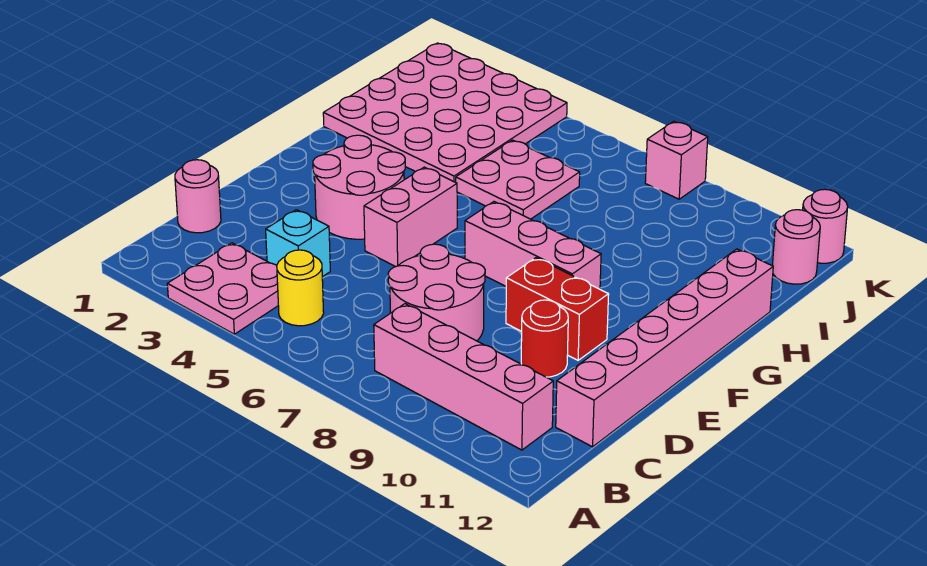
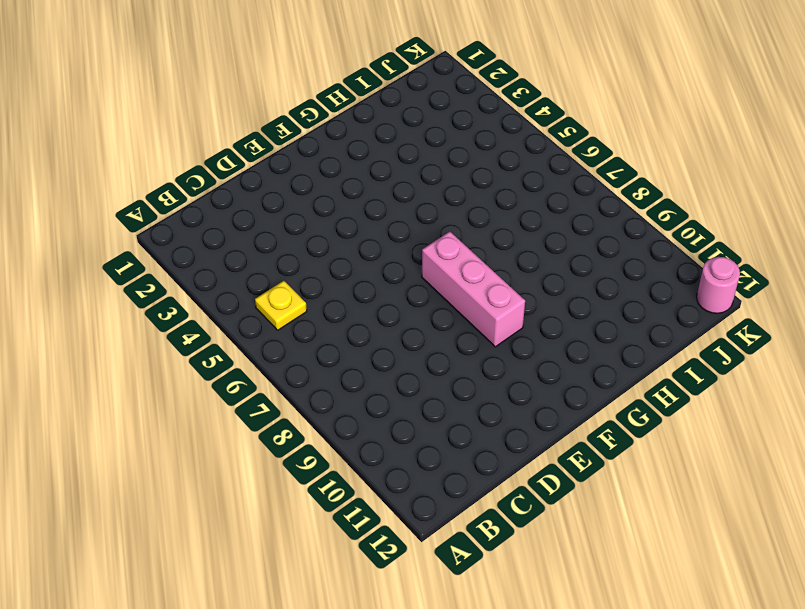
yellow 1x1 plate [255,281,307,330] -> yellow 1x1 round brick [277,250,324,326]
none -> pink 2x2 plate [167,243,278,334]
none -> pink 1x4 brick [374,304,553,450]
none -> pink 1x1 round brick [175,160,221,233]

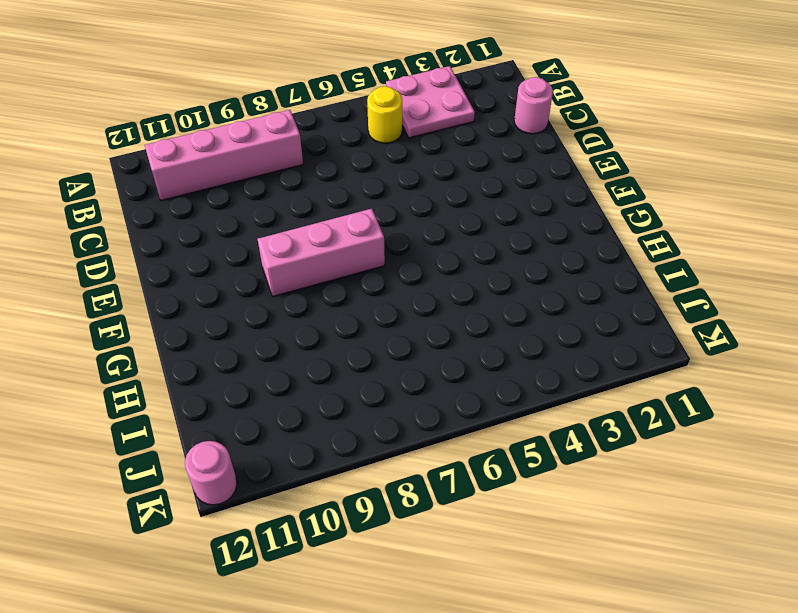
none -> cyan 1x1 brick [266,210,330,277]
none -> pink 2x2 round brick [388,244,485,341]
none -> pink 1x6 brick [556,249,773,447]

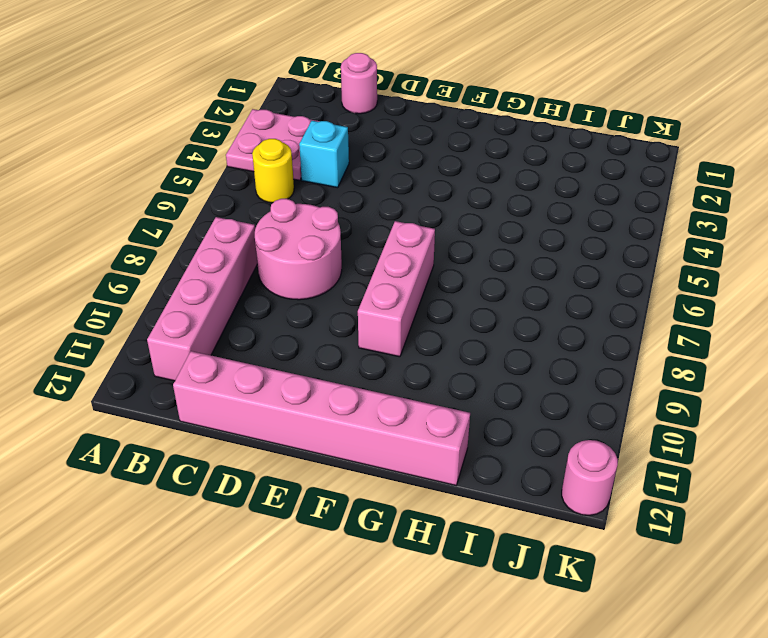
none -> red 1x1 round brick [521,300,568,377]
none -> pink 2x2 round brick [313,135,405,239]
none -> pink 1x2 brick [364,167,457,267]

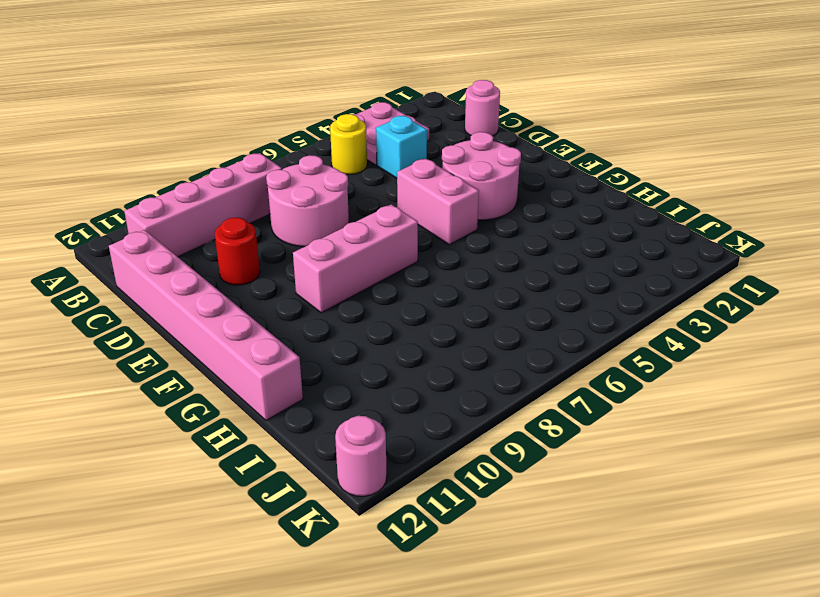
none -> red 1x2 brick [506,258,609,360]
none -> pink 4x4 plate [323,43,567,182]
none -> pink 2x2 plate [456,140,580,219]

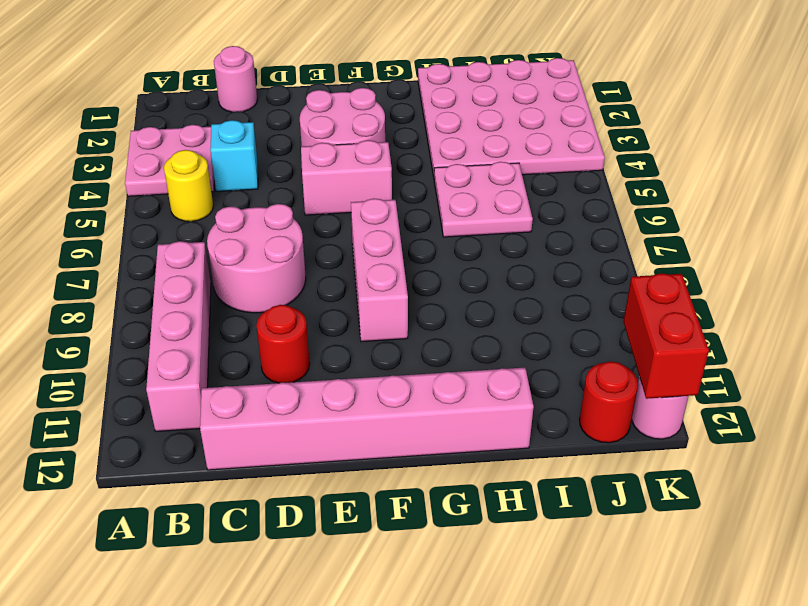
red 1x1 round brick [580,361,638,443] -> pink 1x1 round brick [772,210,820,284]
red 1x2 brick [623,273,709,399] -> red 1x2 brick moved to [506,258,609,360]
none -> pink 1x1 brick [645,121,708,199]

